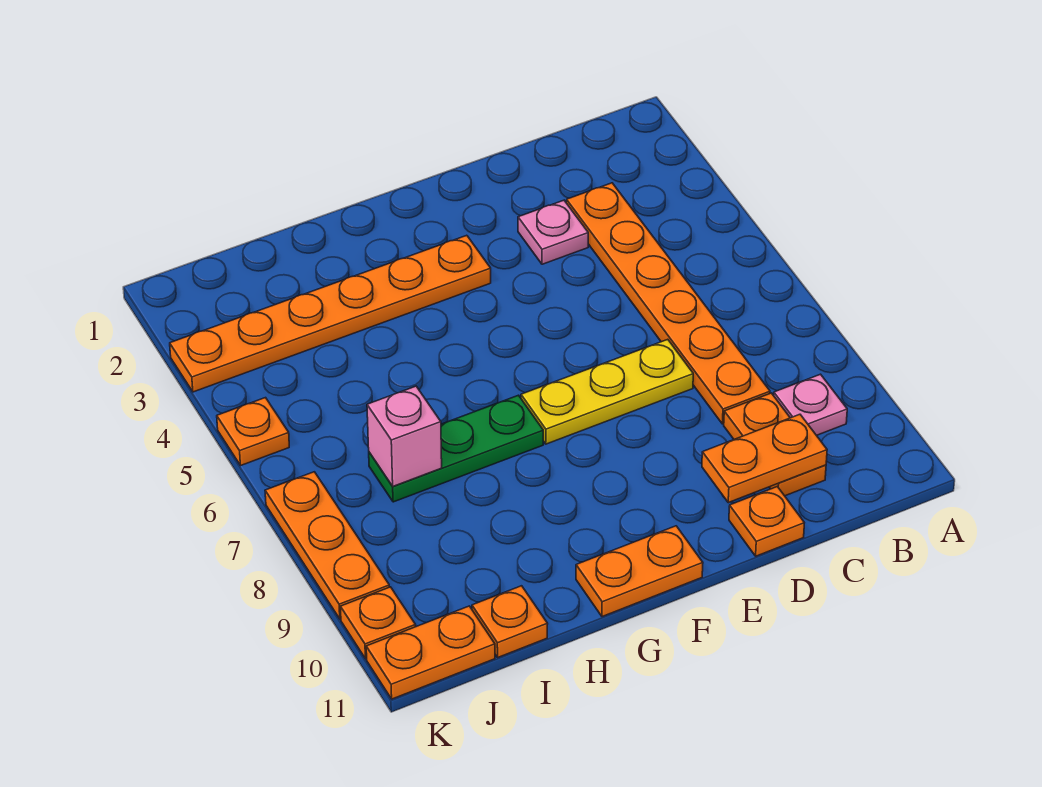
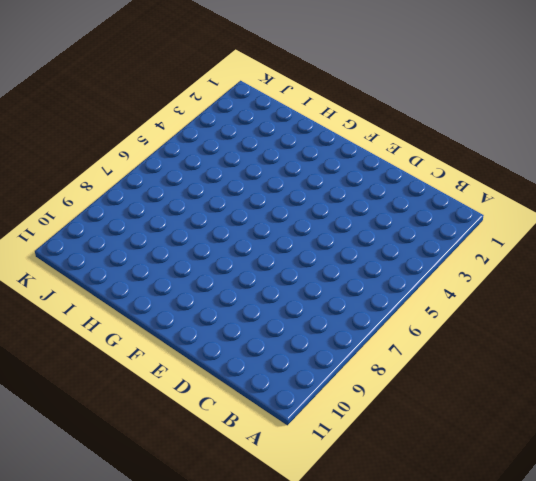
none -> pink 1x1 plate [774,374,847,435]
none -> orange 1x6 plate [566,183,770,424]
none -> orange 1x2 plate [724,393,826,496]

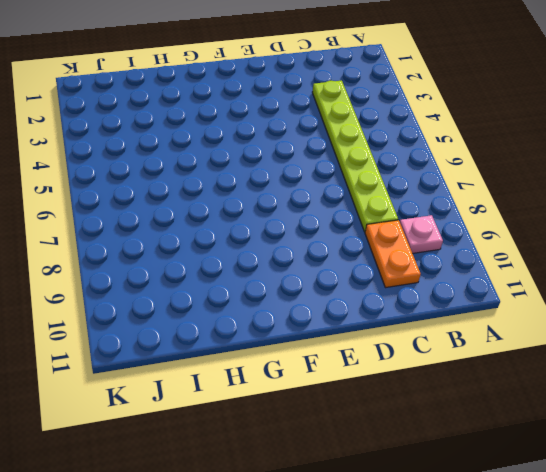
lime 1x6 plate [312,81,398,232] -> orange 1x6 plate [566,183,770,424]
none -> pink 1x1 plate [518,200,588,264]
none -> yellow 1x3 plate [521,339,693,444]
none -> orange 1x1 plate [729,487,804,556]

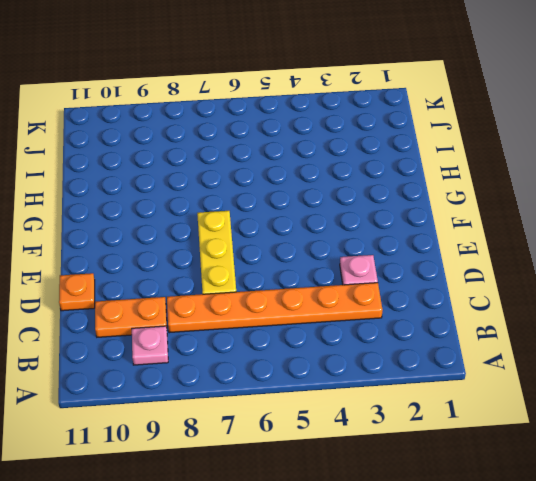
none -> orange 1x6 plate [170,235,491,392]
none -> orange 1x2 plate [576,526,703,617]
none -> green 1x3 plate [369,395,543,502]

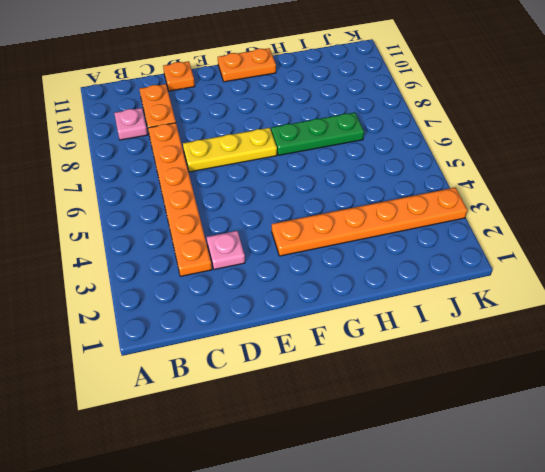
none -> orange 1x1 plate [472,586,548,657]
none -> orange 1x2 plate [366,606,495,699]
none -> orange 1x1 plate [217,398,289,466]

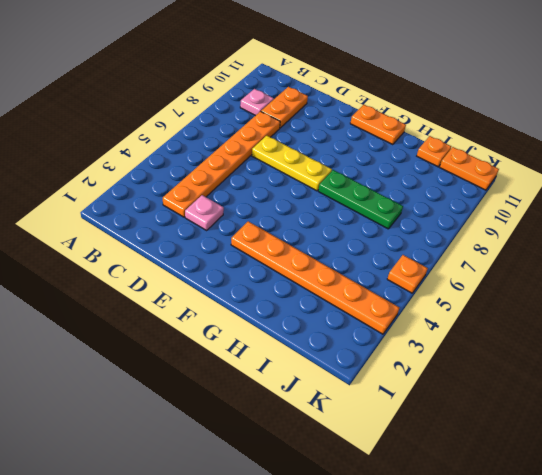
none -> orange 1x1 plate [729,487,804,556]
none -> orange 1x3 plate [265,472,389,619]
none -> orange 1x1 plate [340,587,416,659]

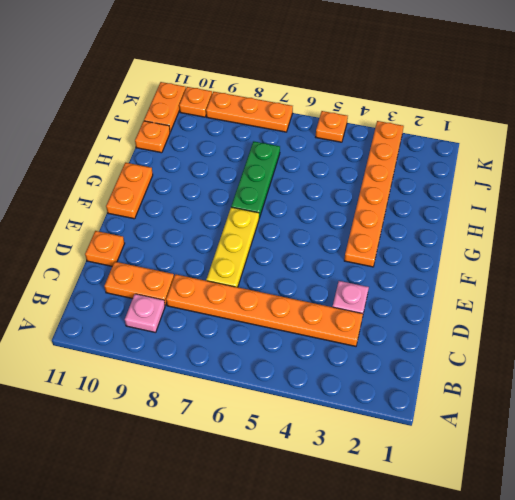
none -> orange 1x2 plate [702,414,827,503]
none -> pink 1x1 brick [367,386,442,486]

